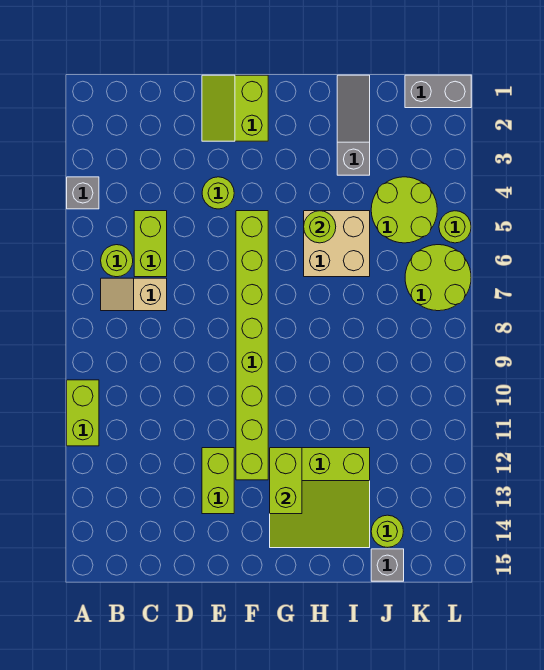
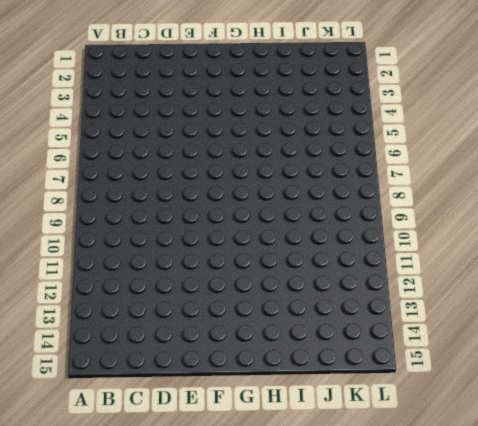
none -> grey 1x1 brick [67,177,99,209]
none -> lime 1x2 brick [67,380,99,446]
none -> lime 1x1 round brick [101,245,133,277]

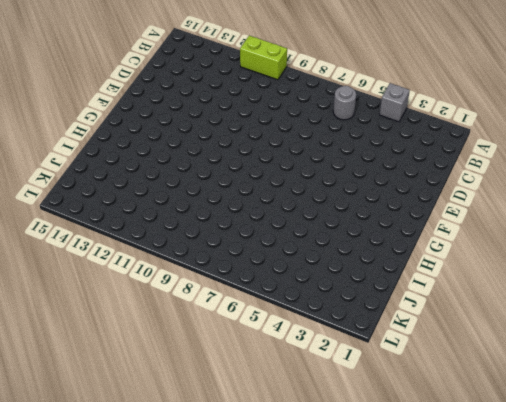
grey 1x1 round brick [333,86,356,120] -> lime 1x1 round brick [101,245,133,277]
none -> tan 1x2 slope [101,278,167,311]
none -> lime 1x2 brick [134,211,167,277]
none -> lime 2x2 slope [202,75,268,141]

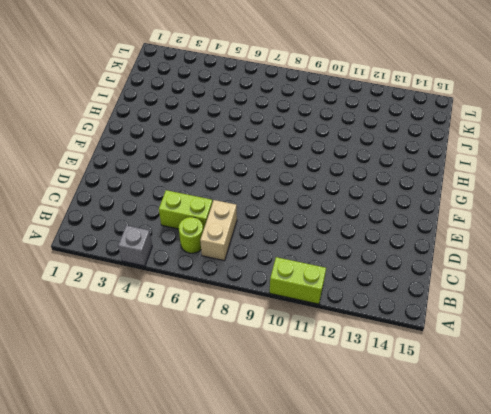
tan 1x2 brick [200,200,237,261] -> tan 1x2 slope [101,278,167,311]
none -> lime 2x2 slope [202,75,268,141]
none -> lime 1x1 round brick [202,177,234,209]
none -> lime 1x2 brick [202,448,234,514]

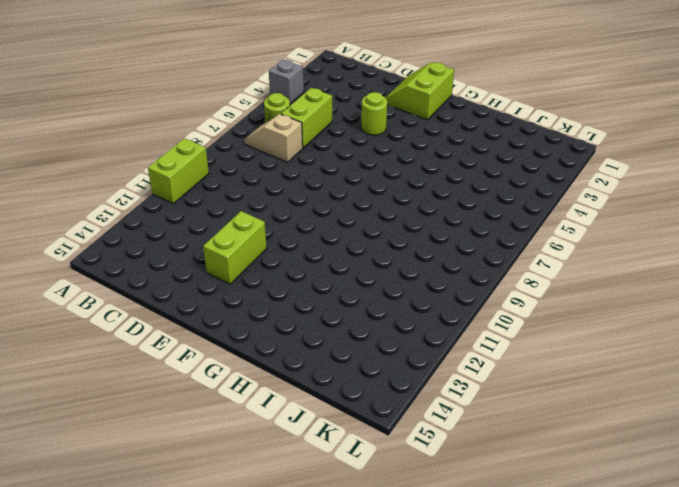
none -> lime 1x8 brick [236,211,268,480]
none -> lime 3x3 slope [270,448,370,548]
none -> tan 2x2 brick [304,211,370,277]

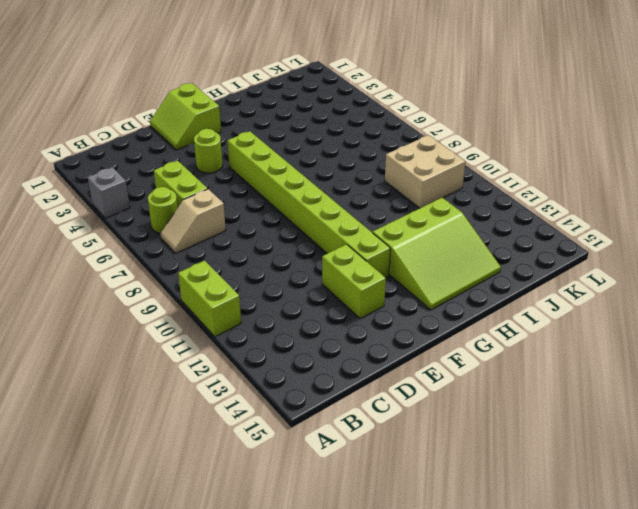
tan 2x2 brick [385,135,465,208] -> tan 2x2 brick moved to [304,211,370,277]
none -> grey 1x3 slope [337,75,370,175]
none -> lime 2x2 round brick [371,177,437,243]
none -> lime 1x1 round brick [371,515,403,547]

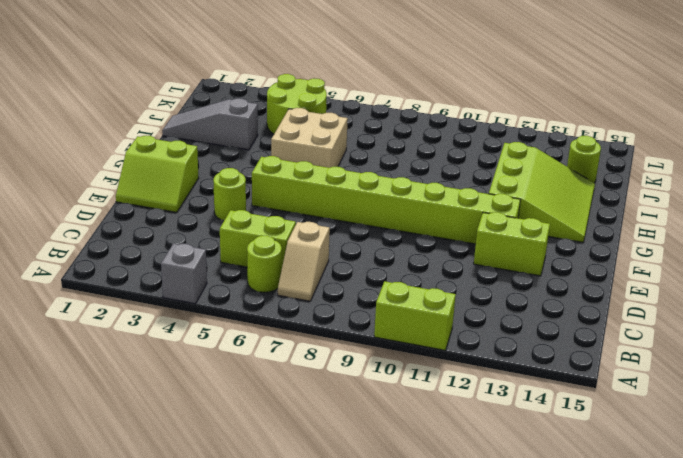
none -> grey 1x1 brick [371,549,404,581]
none -> grey 1x2 brick [405,75,471,108]
none -> lime 2x2 round brick [405,245,471,311]

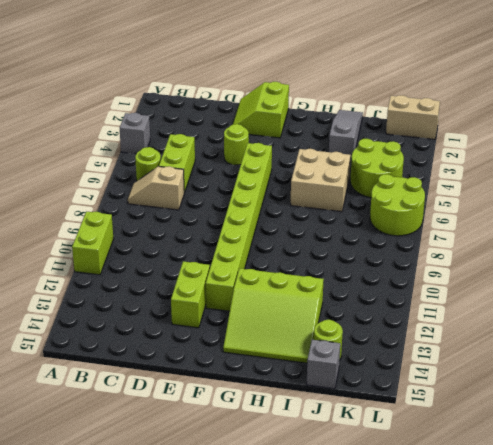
tan 1x2 brick [386,95,440,139] -> grey 1x2 brick [405,75,471,108]
none -> lime 1x1 round brick [439,211,471,243]
none -> lime 1x2 brick [270,448,302,514]
none -> lime 1x1 round brick [304,211,336,243]

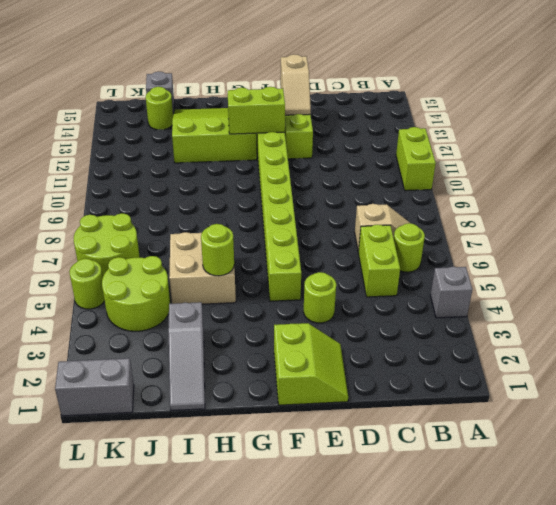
tan 1x2 slope [280,54,311,115] -> none
lime 1x2 brick [228,87,285,134] -> lime 1x2 brick turned to [270,448,302,514]

